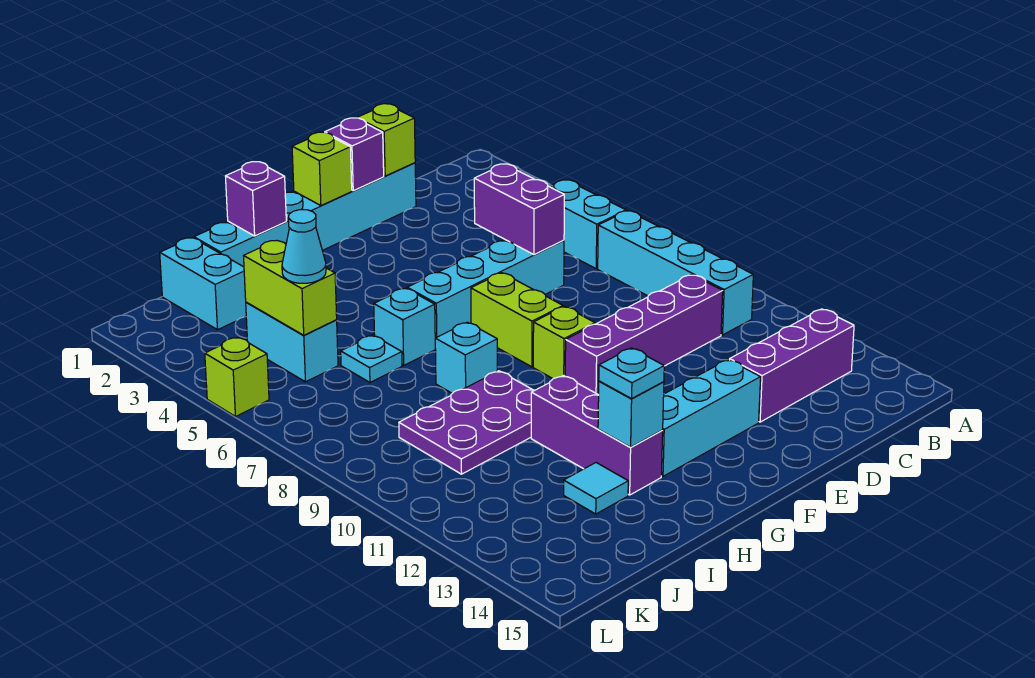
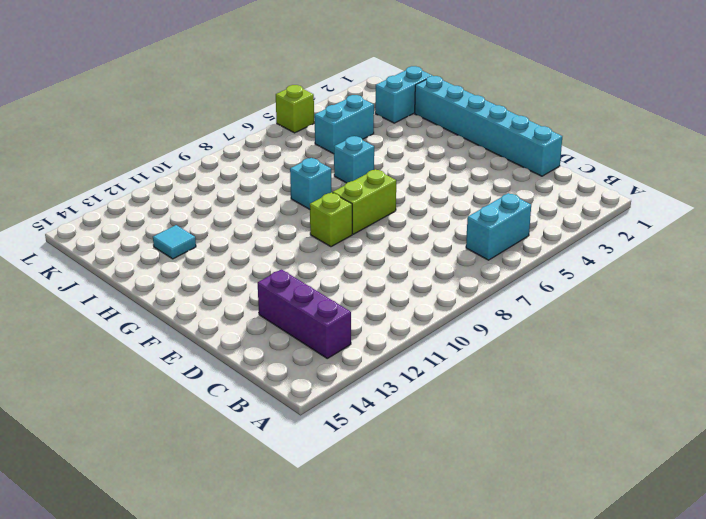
none -> cyan 1x4 brick [598,211,753,335]
none -> purple 1x4 brick [565,275,723,395]
none -> cyan 1x4 brick [407,240,564,338]

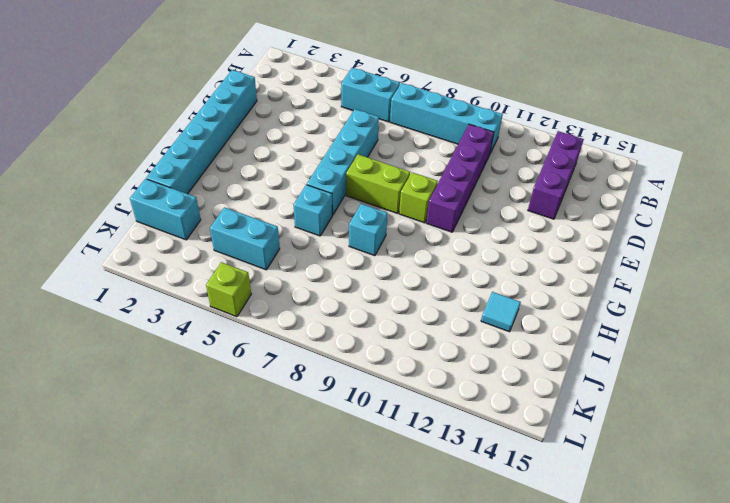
none -> cyan 1x3 brick [661,359,761,476]
none -> purple 2x3 plate [399,371,535,474]
none -> purple 1x3 brick [531,375,663,495]

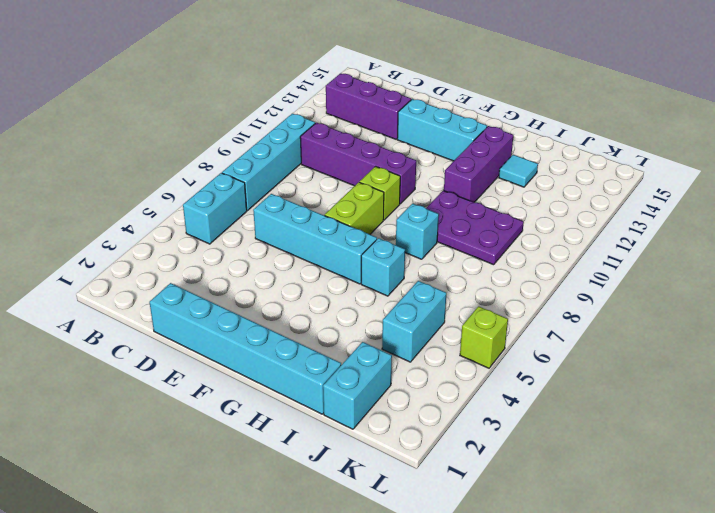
none -> cyan 1x1 plate [341,335,402,382]
none -> lime 1x1 brick [357,104,415,176]
none -> purple 1x2 brick [474,164,564,255]

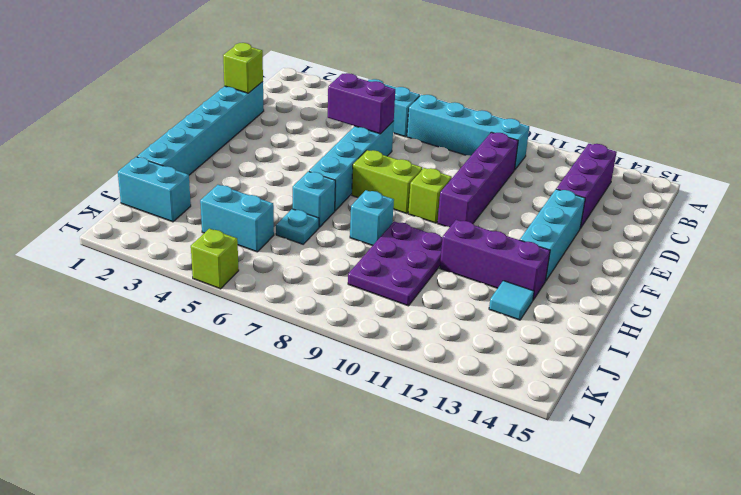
none -> purple 1x1 brick [325,118,384,191]
none -> lime 1x1 brick [292,132,352,206]
none -> purple 1x1 brick [226,162,286,236]

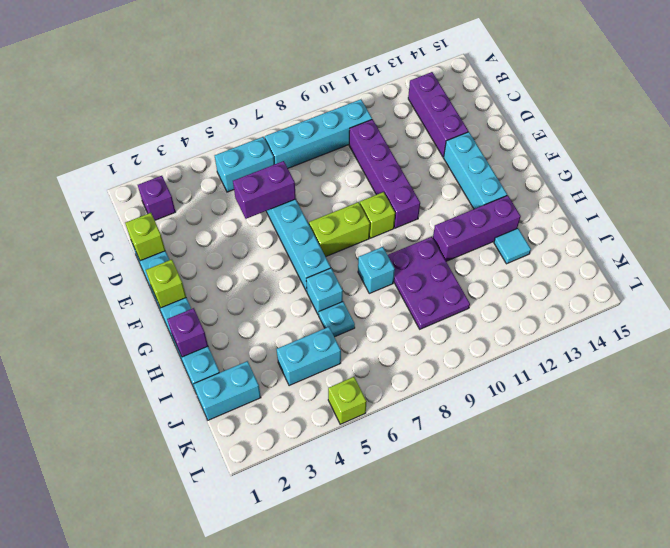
purple 1x1 brick [138,176,175,220] -> purple 1x1 brick moved to [325,118,384,191]
none -> cyan 1x1 brick [598,381,664,447]
none -> lime 1x2 brick [244,240,337,335]
none -> cyan 1x1 plate [599,348,664,399]

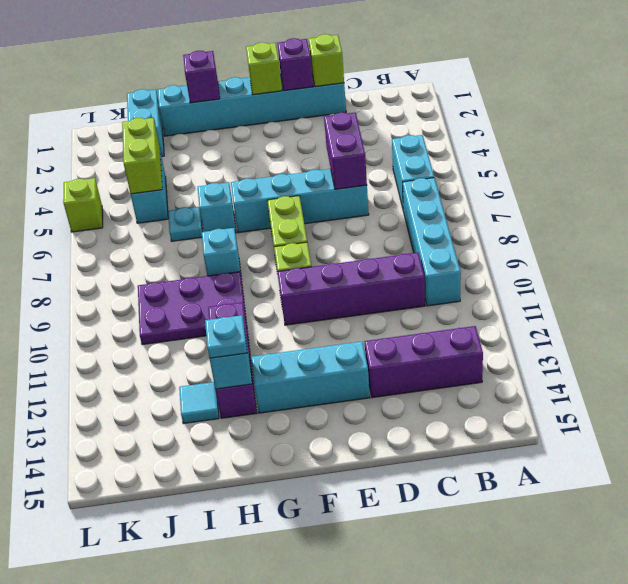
none -> cyan 1x1 cone [282,210,326,283]

